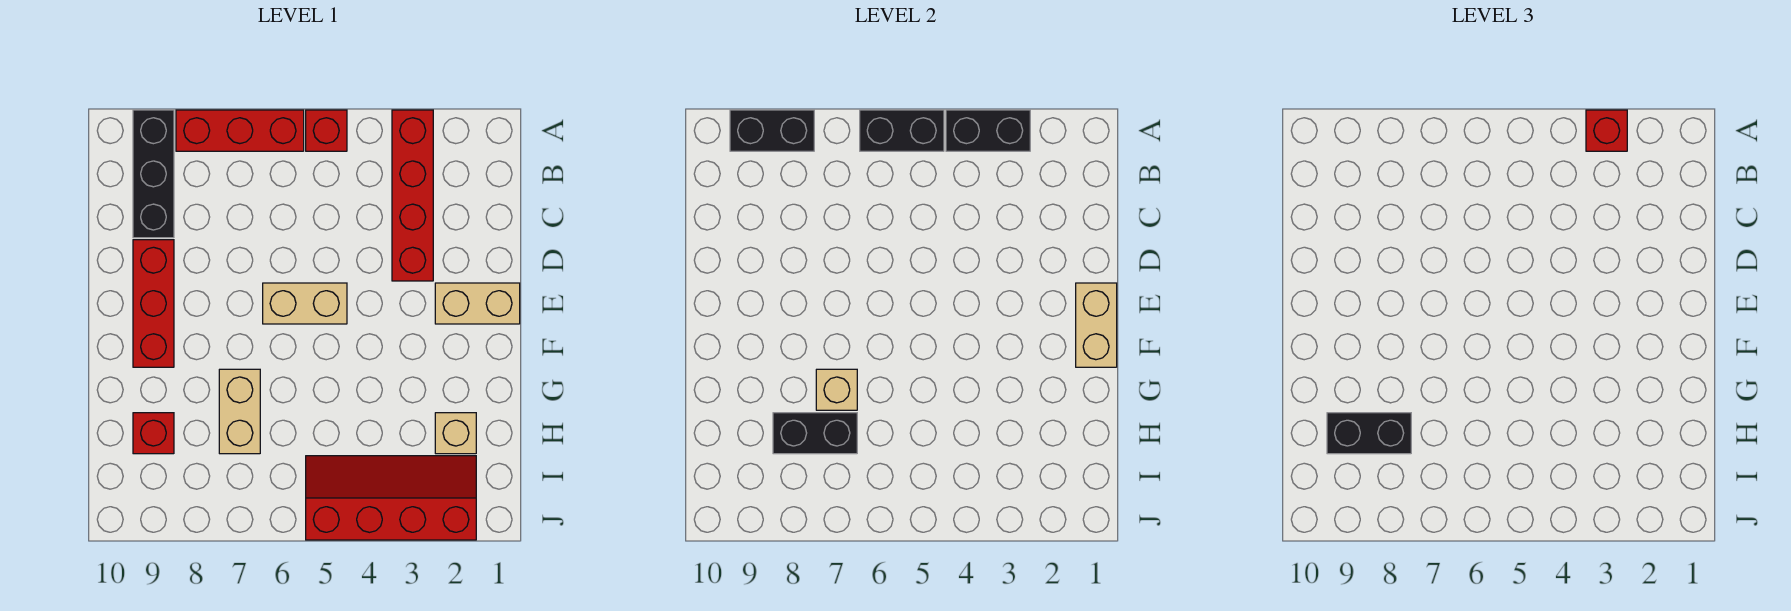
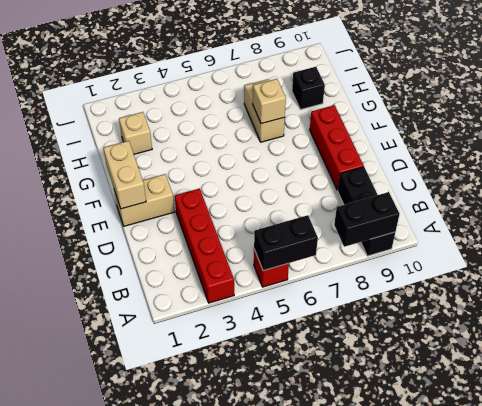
black 1x1 brick [292,67,325,110] -> red 1x1 brick [133,413,174,454]
none -> red 1x3 brick [176,110,304,151]
none -> tan 1x2 brick [263,283,347,324]
none -> red 2x4 slope [306,456,476,540]

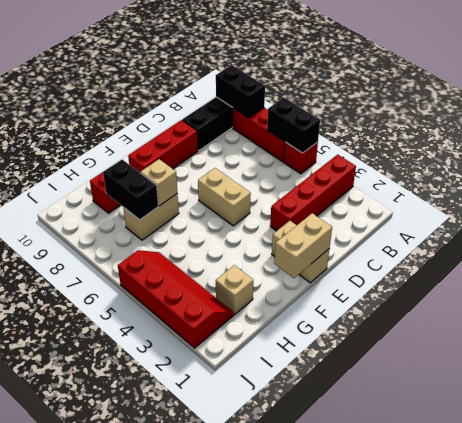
none -> black 1x2 brick [946,110,1030,151]
none -> red 1x1 brick [1586,110,1627,151]
none -> black 1x2 brick [1327,413,1411,454]

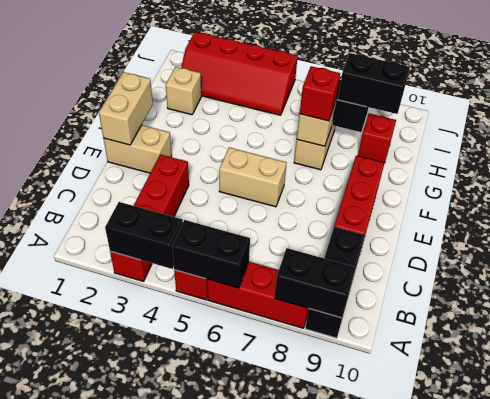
red 1x1 brick [300,66,340,121] -> red 1x1 brick moved to [1586,110,1627,151]

